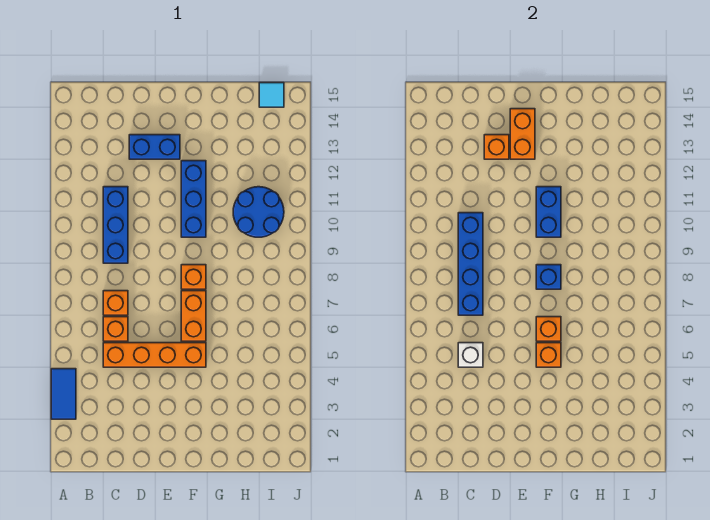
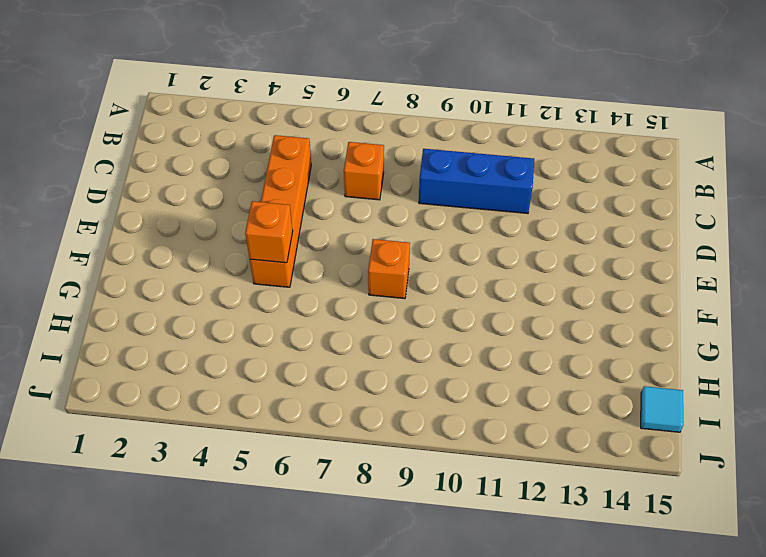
none -> blue 1x2 tile [51,369,76,419]
none -> orange 1x1 brick [103,317,128,341]
none -> blue 1x2 brick [129,135,180,159]

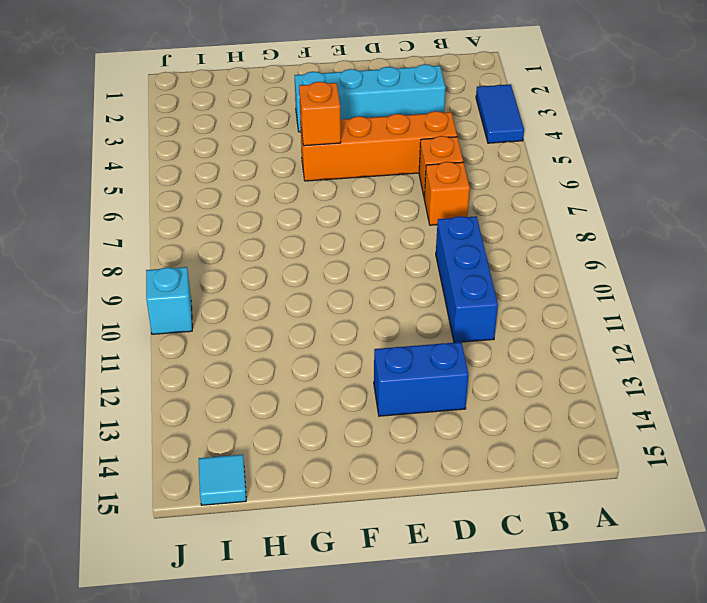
cyan 1x4 brick [295,64,446,132] -> none
cyan 1x1 brick [146,267,192,334] -> none
none -> orange 1x2 brick [181,291,206,341]
none -> orange 1x1 brick [181,265,206,289]
none -> blue 1x3 brick [181,161,206,237]

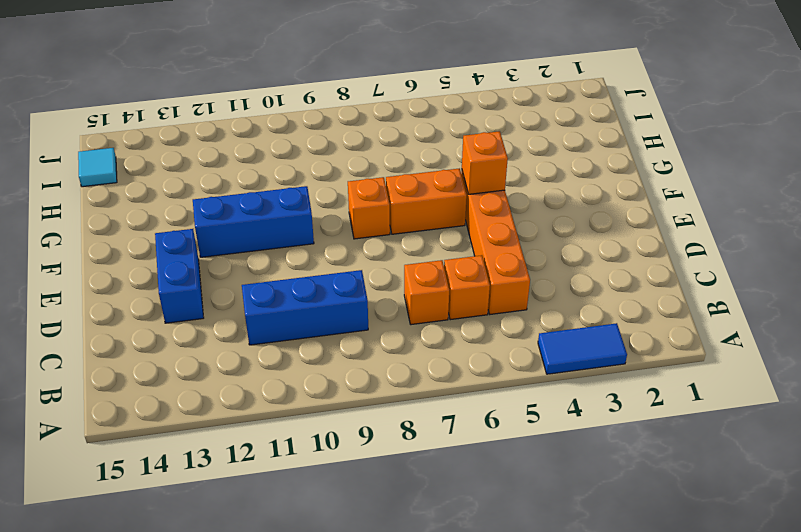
none -> blue 2x2 round brick [233,187,284,237]
none -> white 1x1 brick [458,343,483,367]
none -> blue 1x4 brick [458,213,483,315]

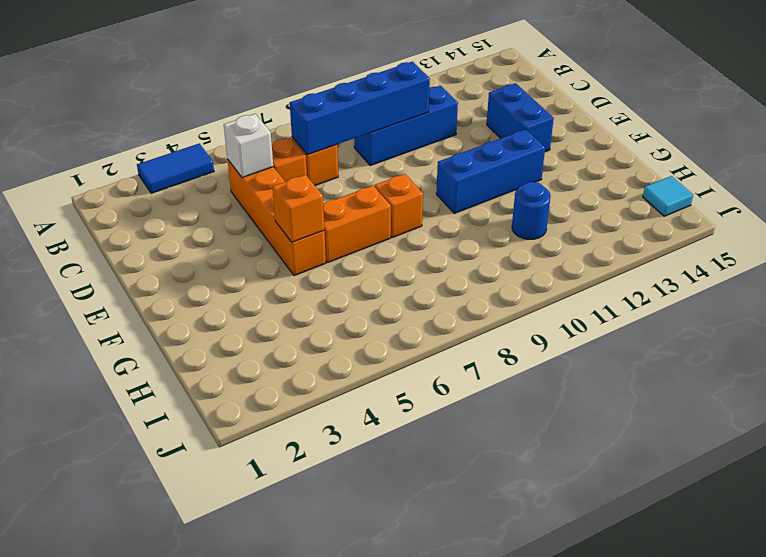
blue 1x1 round brick [512,182,550,239] -> blue 2x2 round brick [233,187,284,237]
none -> orange 1x1 brick [484,135,509,159]
none -> orange 1x2 brick [510,109,535,159]
none -> orange 1x1 brick [536,317,561,341]

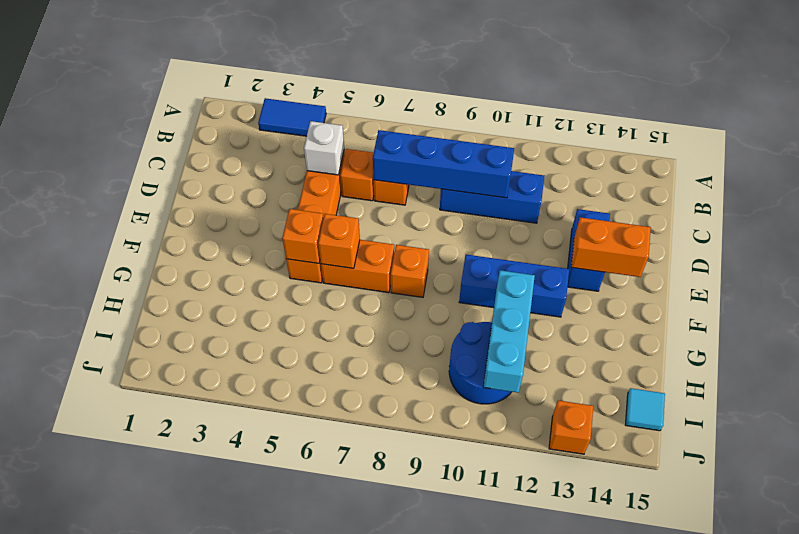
cyan 1x3 brick [483,270,535,393] -> none
orange 1x1 brick [549,401,593,454] -> orange 1x1 brick moved to [484,135,509,159]
none -> blue 1x1 brick [536,265,561,289]
none -> blue 1x2 brick [536,187,561,237]

